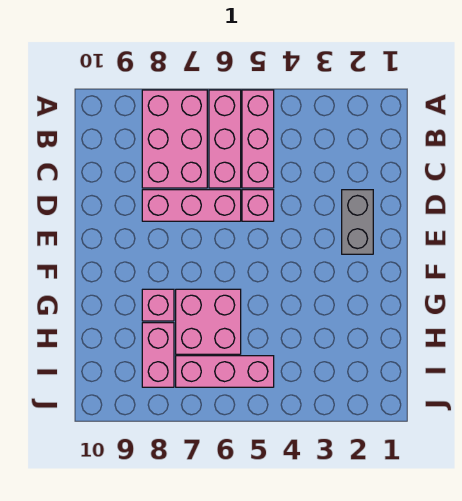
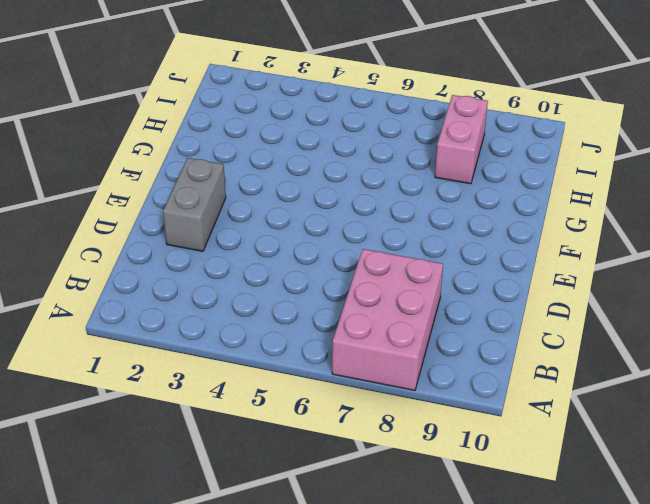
none -> pink 1x3 brick [242,90,274,188]
none -> pink 1x3 brick [209,90,241,188]

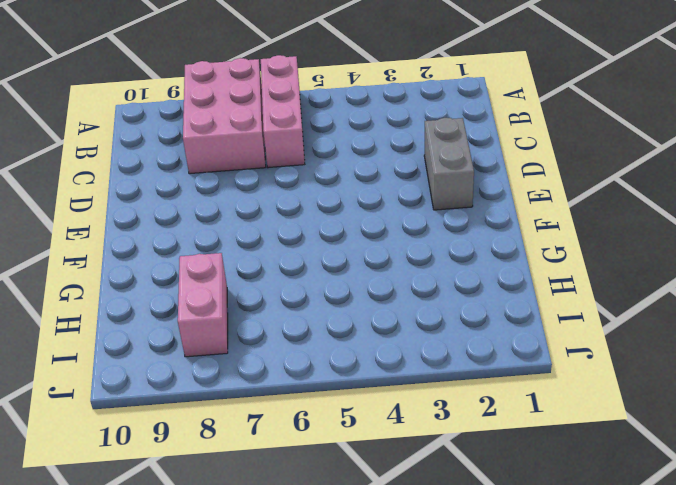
none -> pink 1x3 brick [242,90,274,188]
none -> pink 1x1 brick [242,190,274,221]

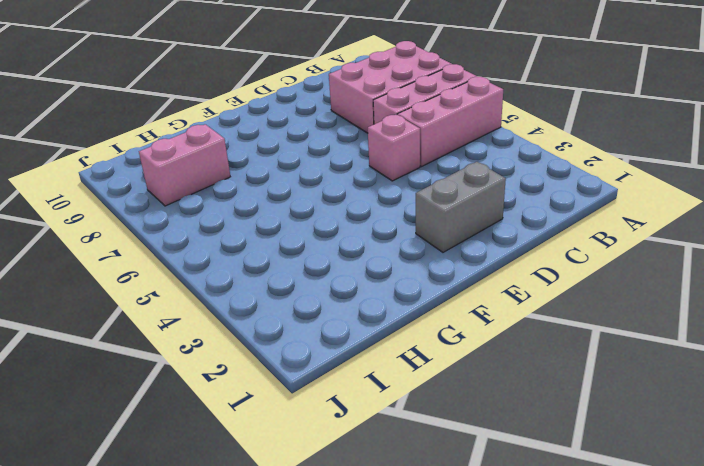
none -> pink 1x3 brick [142,190,241,221]
none -> pink 2x2 brick [176,289,241,354]

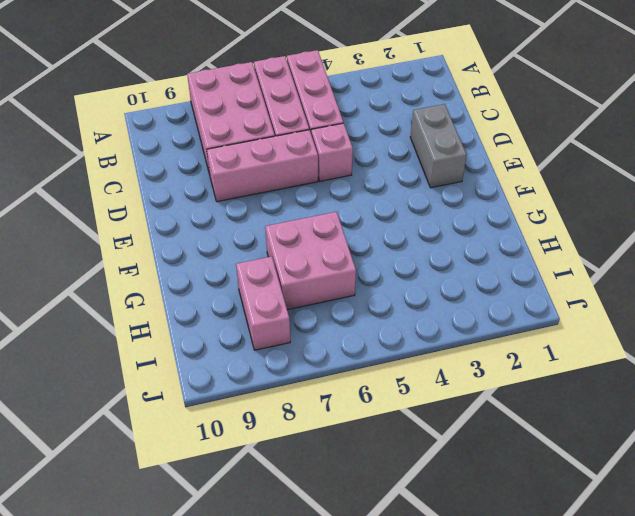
none -> pink 1x1 brick [142,289,174,321]
none -> pink 1x3 brick [176,356,274,387]

